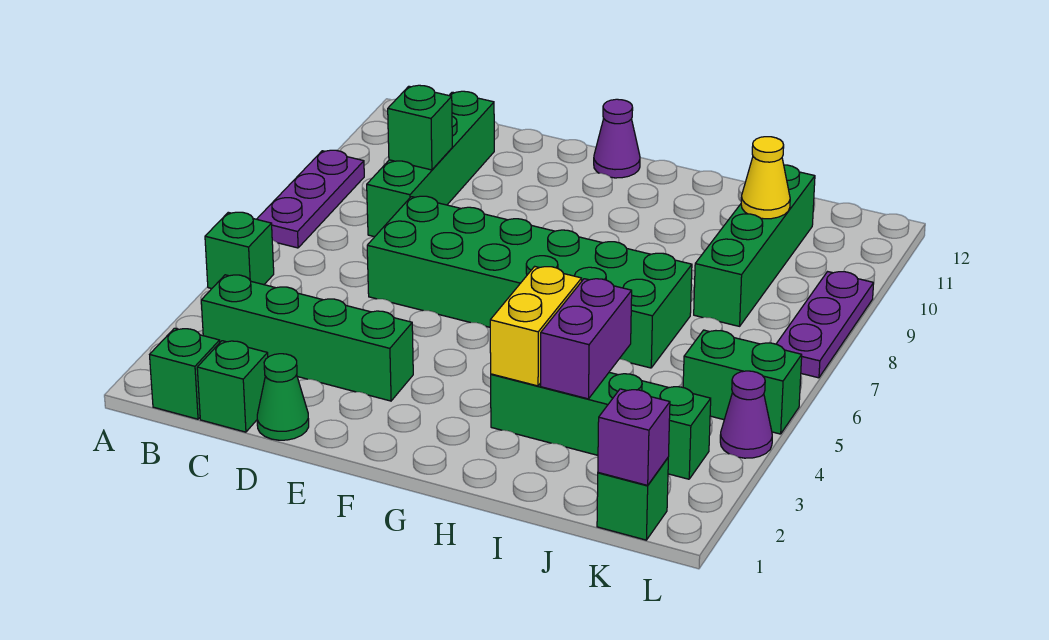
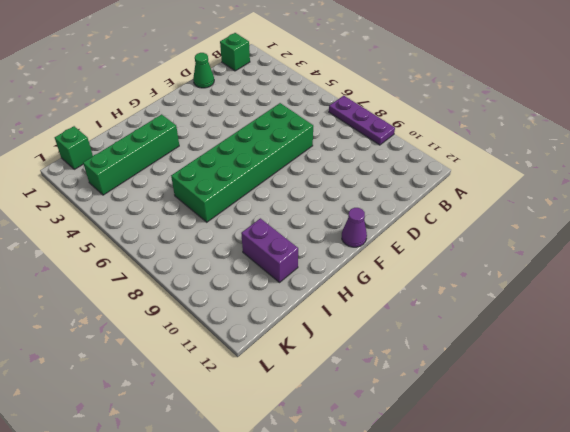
purple 1x2 brick [241,218,298,282] -> purple 1x2 brick moved to [541,279,632,399]
none -> green 1x1 brick [205,212,274,289]
none -> green 1x4 brick [201,275,413,401]
none -> green 1x1 brick [197,341,268,432]

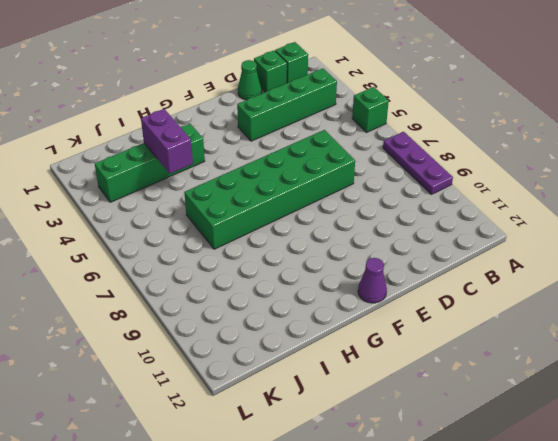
none -> green 1x4 brick [367,91,494,237]
none -> green 1x4 brick [694,165,815,326]
none -> green 1x1 brick [597,458,668,540]

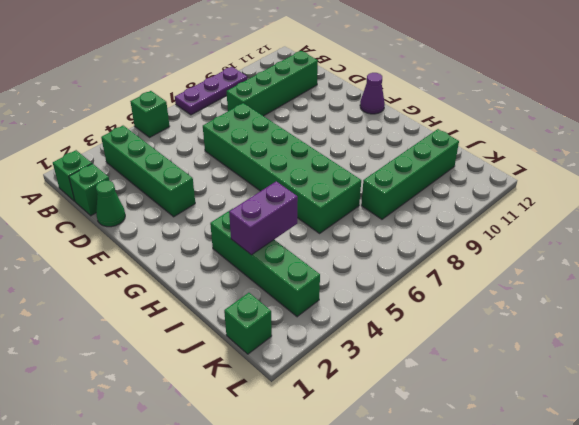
none -> green 1x2 brick [683,330,802,434]
none -> purple 1x1 cone [720,371,772,458]
none -> purple 1x3 plate [776,272,874,378]

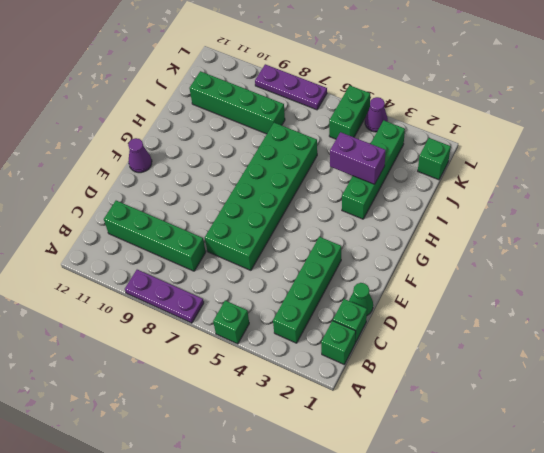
none -> green 1x1 brick [388,85,452,170]
none -> yellow 1x2 brick [490,266,582,386]
none -> yellow 1x1 cone [741,137,790,219]

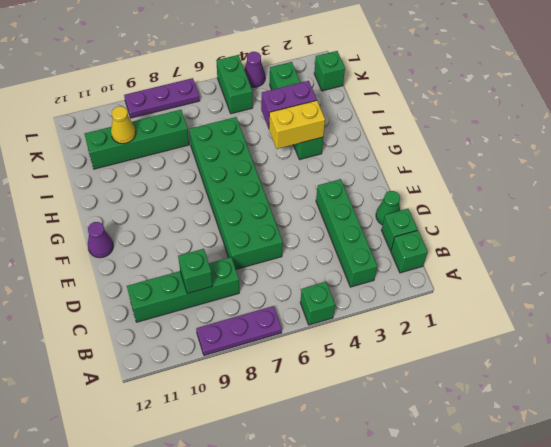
none -> purple 1x1 brick [598,389,670,485]

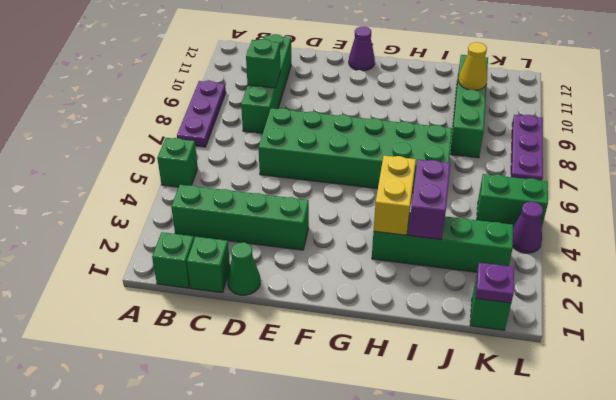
purple 1x1 plate [476,263,514,303] -> purple 1x1 brick [598,389,670,485]

